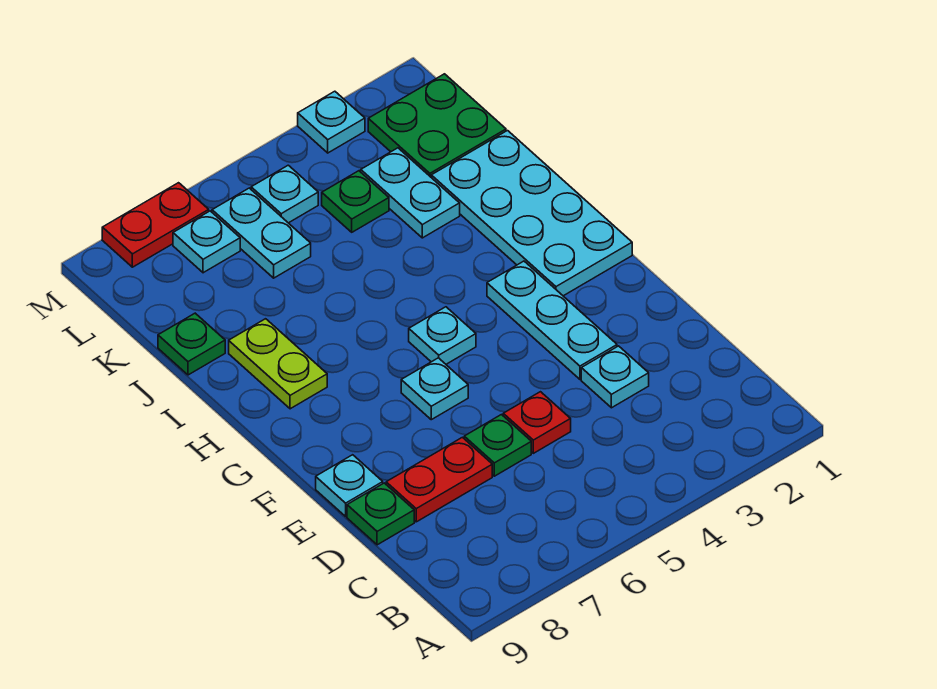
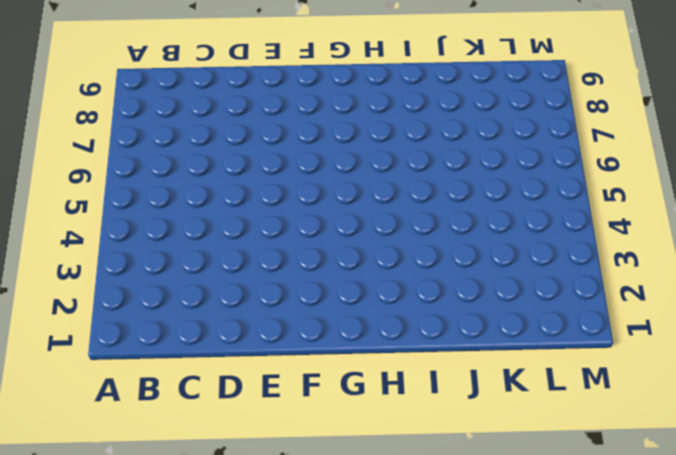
none -> cyan 1x1 plate [581,346,649,408]
none -> red 1x1 plate [503,392,571,453]
none -> green 1x1 plate [464,415,531,476]

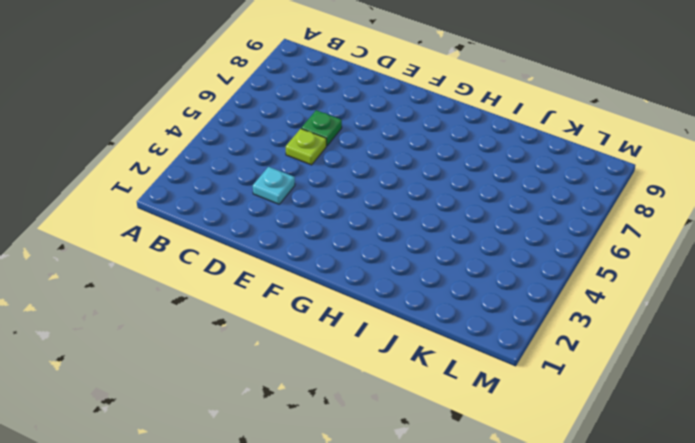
lime 1x1 plate [286,129,326,165] -> red 1x1 plate [503,392,571,453]
none -> red 1x2 plate [386,437,492,522]
none -> green 1x1 plate [347,483,414,545]
none -> cyan 1x3 plate [487,261,617,379]

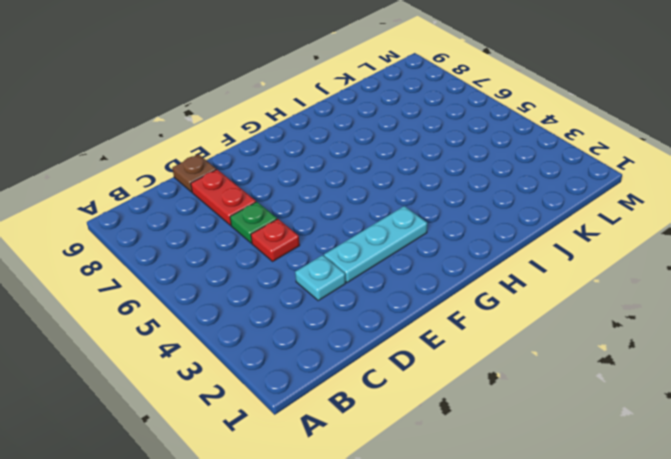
brown 1x1 plate [172,154,216,192] -> green 1x1 plate [347,483,414,545]
none -> cyan 1x1 plate [316,455,383,516]
none -> cyan 1x1 plate [401,358,468,420]
none -> cyan 2x4 plate [431,131,632,296]

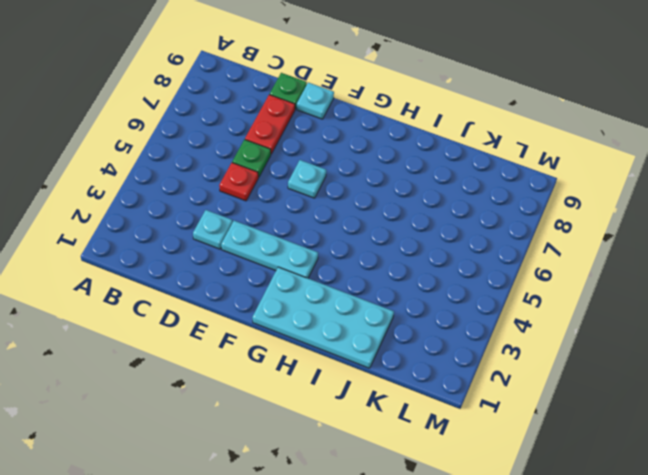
none -> cyan 1x1 plate [409,307,476,364]
none -> lime 1x2 plate [229,319,327,409]
none -> cyan 1x2 plate [361,148,460,238]

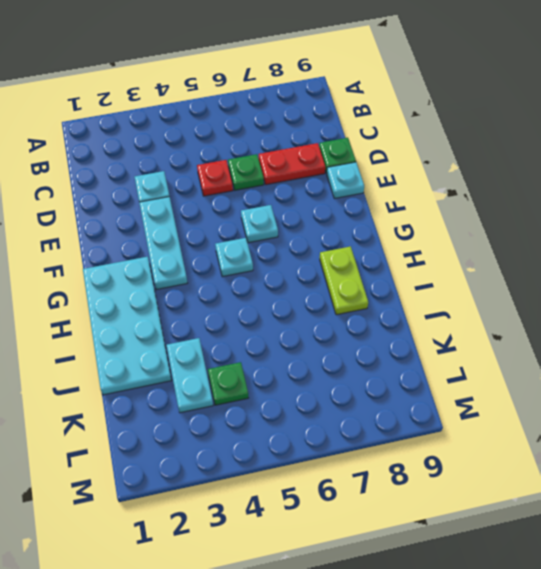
none -> green 1x1 plate [158,313,225,375]
none -> green 2x2 plate [368,74,506,177]
none -> cyan 1x2 plate [212,188,311,278]

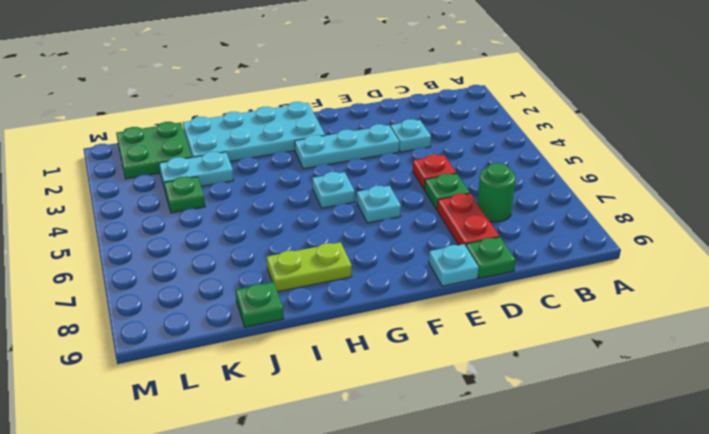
green 1x1 round brick [477,163,516,222] -> none
none -> cyan 1x2 plate [212,188,311,278]
none -> cyan 1x1 plate [251,165,318,223]
none -> cyan 1x1 plate [173,211,240,273]

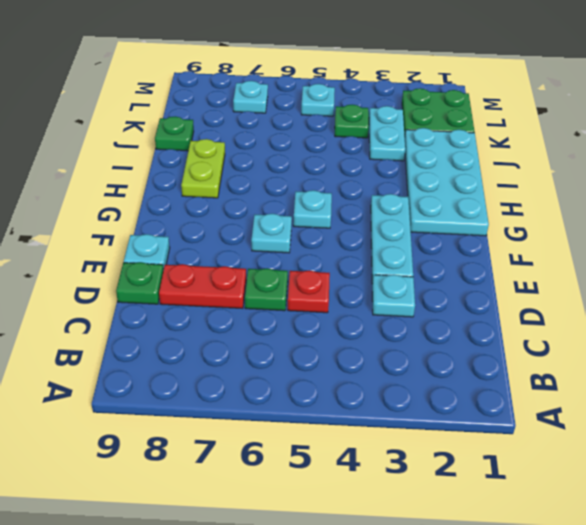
none -> cyan 1x2 plate [212,188,311,278]
none -> cyan 1x1 plate [298,91,365,153]
none -> red 1x2 plate [102,183,209,267]

